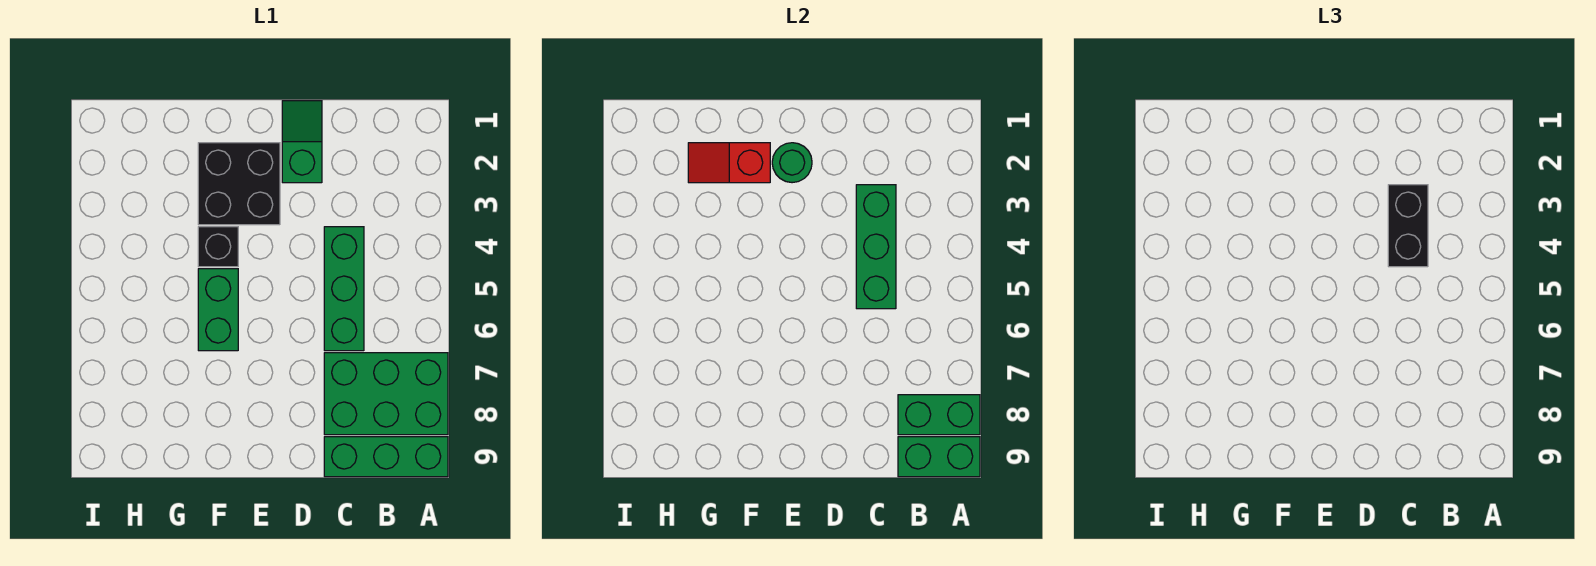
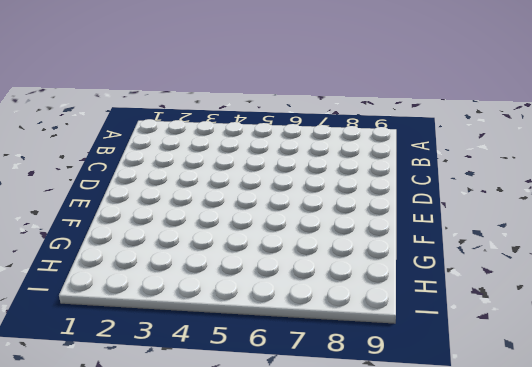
none -> green 2x3 brick [324,353,448,435]
none -> green 1x3 brick [324,437,448,477]
none -> green 1x3 brick [324,227,364,351]

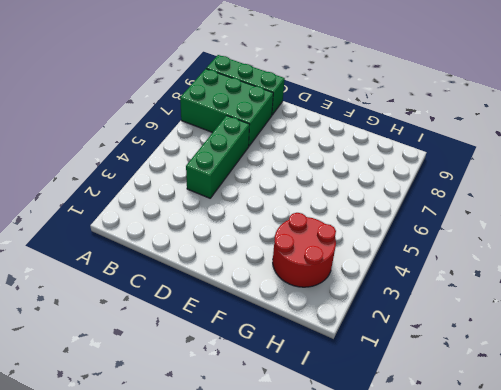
red 2x2 round brick [273,213,336,287] -> none
none -> green 1x2 slope [282,101,322,183]
none -> black 2x2 brick [198,143,280,225]
none -> black 1x1 brick [198,227,238,267]

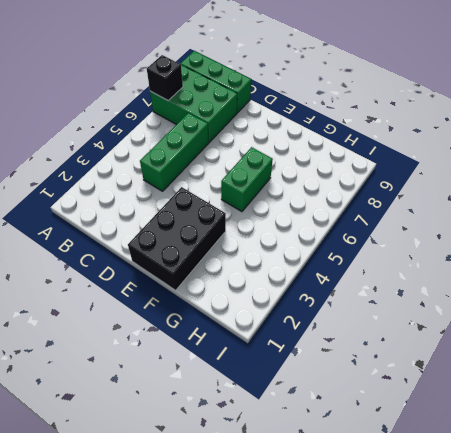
black 1x1 brick [147,55,183,100] -> black 1x1 brick moved to [198,227,238,267]
black 2x3 brick [128,187,226,290] -> black 2x2 brick [198,143,280,225]
none -> green 1x2 slope [282,101,322,183]
none -> green 1x2 brick [898,395,980,435]
none -> green 1x2 brick [898,437,980,477]

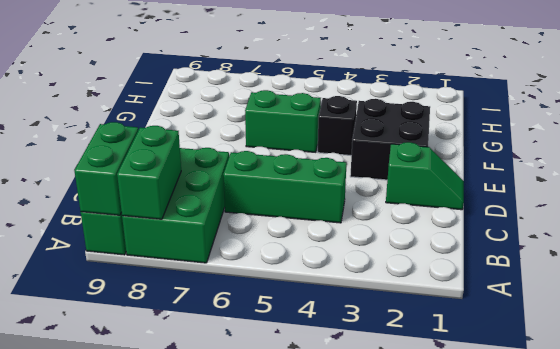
none -> green 1x3 brick [856,185,896,309]
none -> green 1x1 round brick [772,143,812,183]
none -> red 1x2 slope [688,143,770,183]

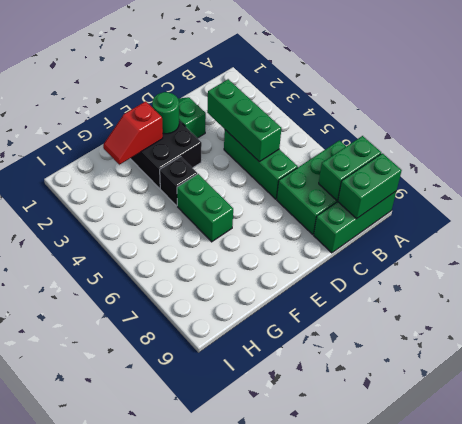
none -> black 1x2 brick [1388,185,1428,267]

